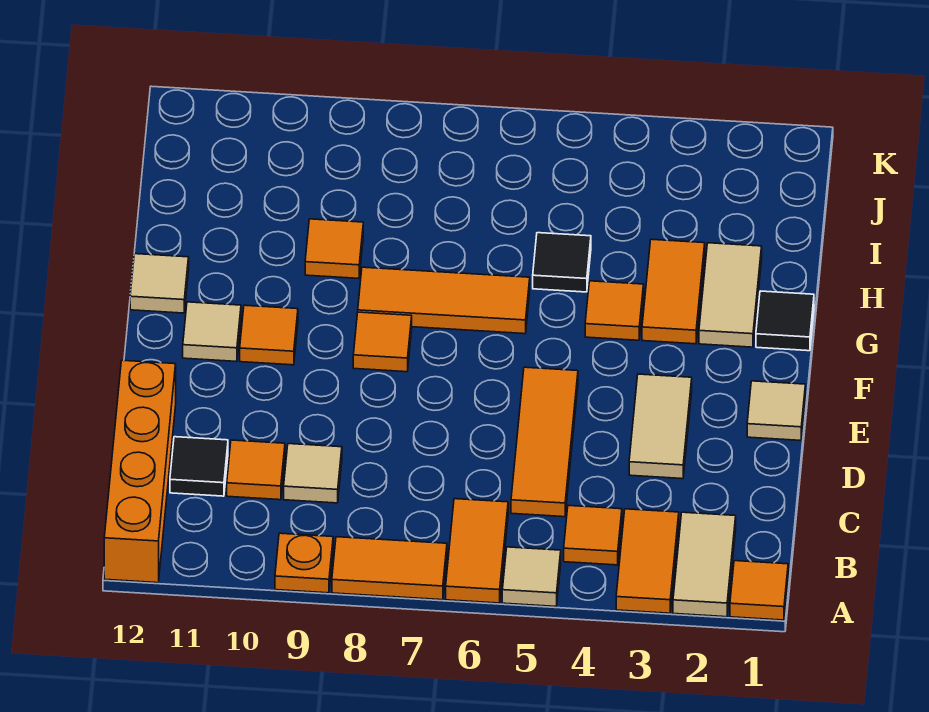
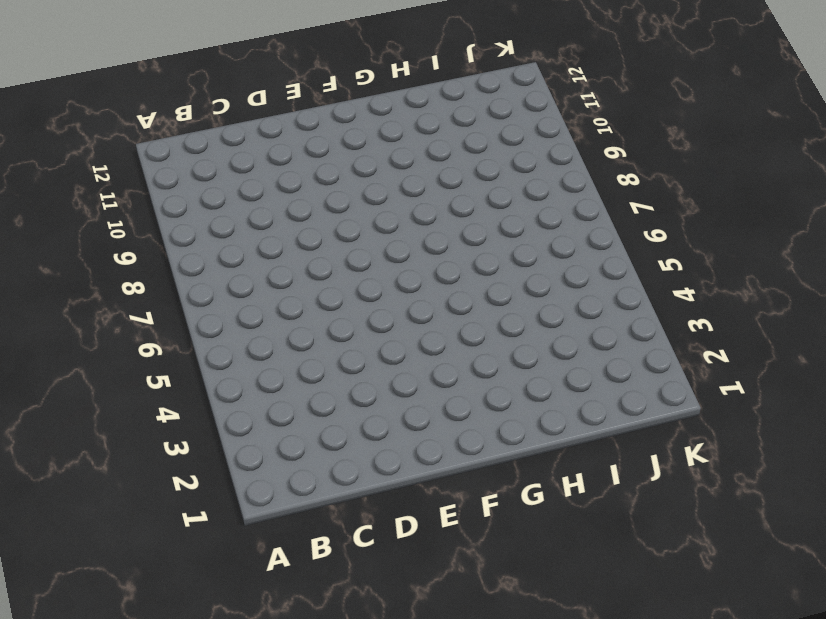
none -> orange 1x1 tile [730,561,788,620]
none -> tan 1x2 tile [673,512,736,617]
none -> orange 1x2 tile [616,509,679,613]

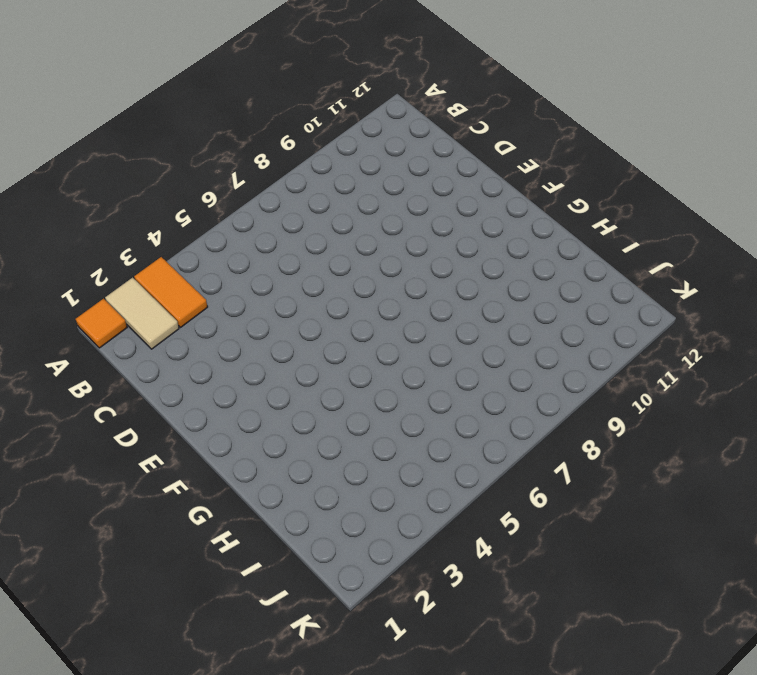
none -> tan 1x1 tile [502,547,561,606]
none -> orange 1x2 tile [446,499,508,603]
none -> orange 1x2 tile [332,537,447,600]

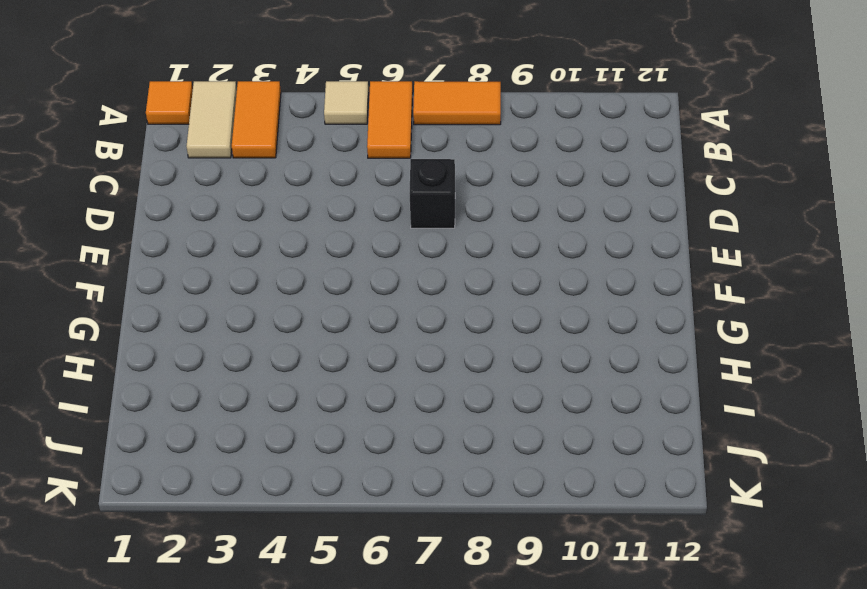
black 1x1 brick [409,159,455,228] -> none
none -> orange 1x1 plate [275,533,333,593]
none -> orange 1x4 brick [104,360,176,583]
none -> orange 1x1 tile [564,506,622,565]

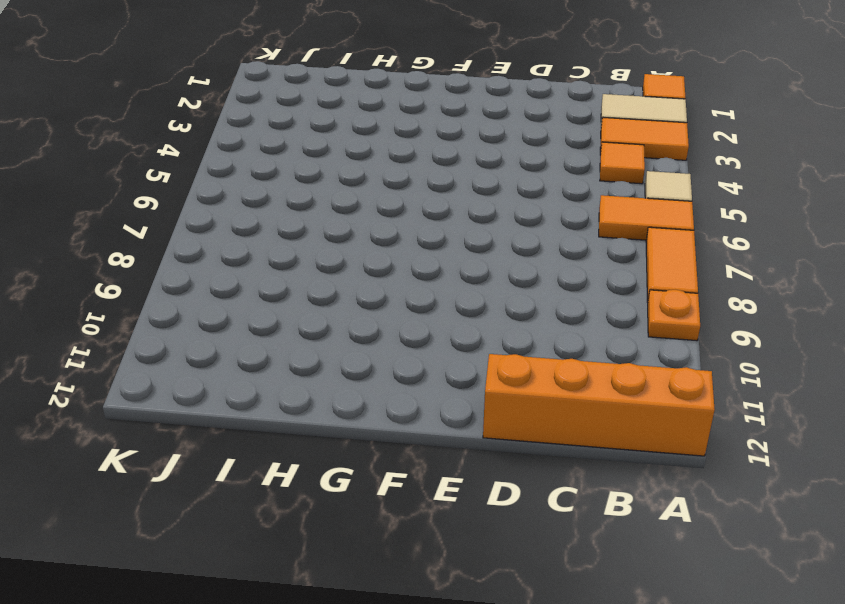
none -> orange 1x3 tile [511,367,578,517]
none -> tan 1x1 tile [284,444,342,503]
none -> orange 1x1 tile [227,440,285,500]

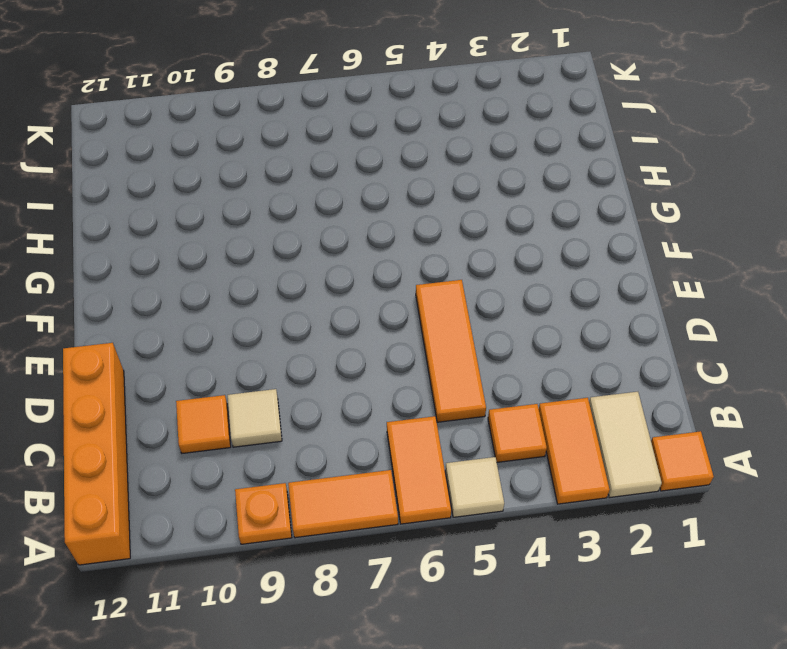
none -> black 1x1 tile [170,437,228,496]
none -> tan 1x2 tile [629,374,692,479]
none -> tan 1x1 tile [747,381,805,440]

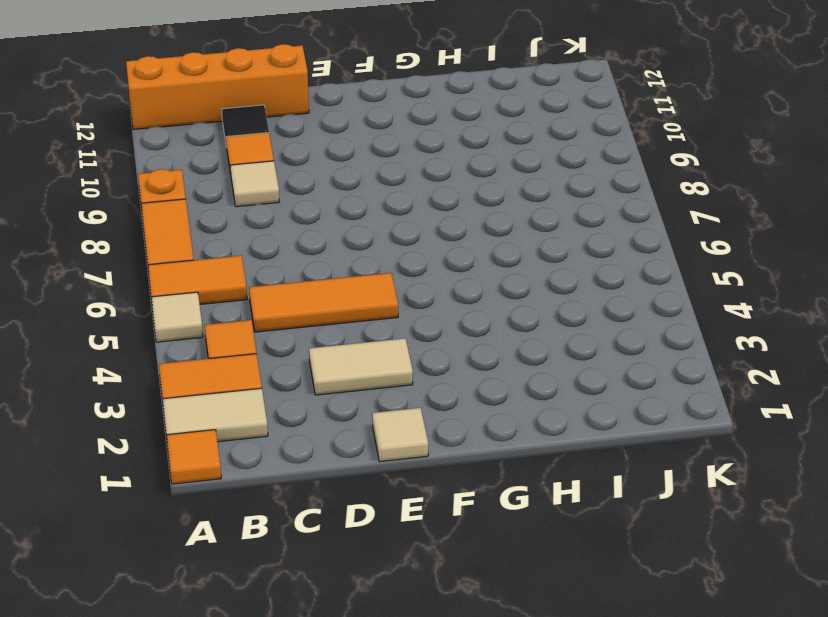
none -> orange 1x1 tile [353,312,412,372]
none -> orange 1x1 tile [240,305,298,365]
none -> tan 1x1 tile [183,302,241,362]

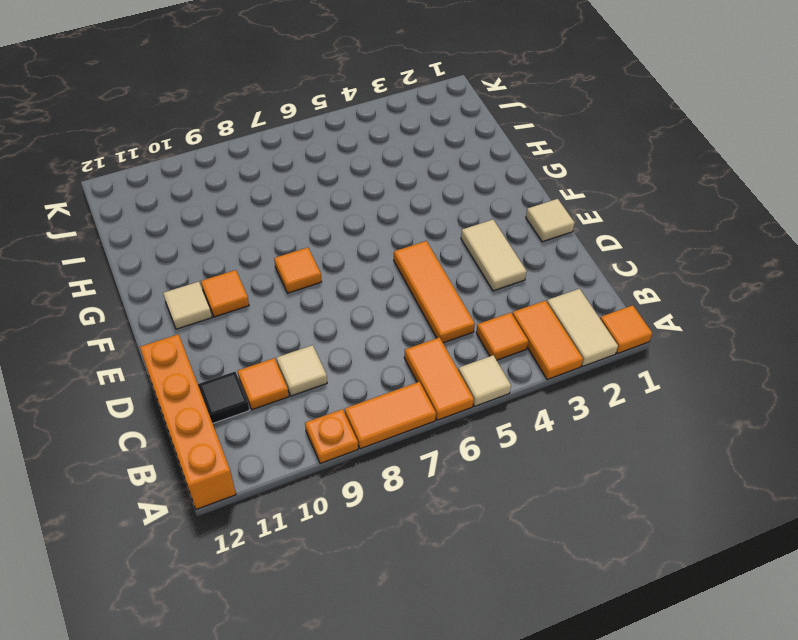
none -> black 1x1 tile [756,291,814,351]
none -> tan 1x2 tile [699,243,762,347]
none -> orange 1x2 tile [642,239,705,344]

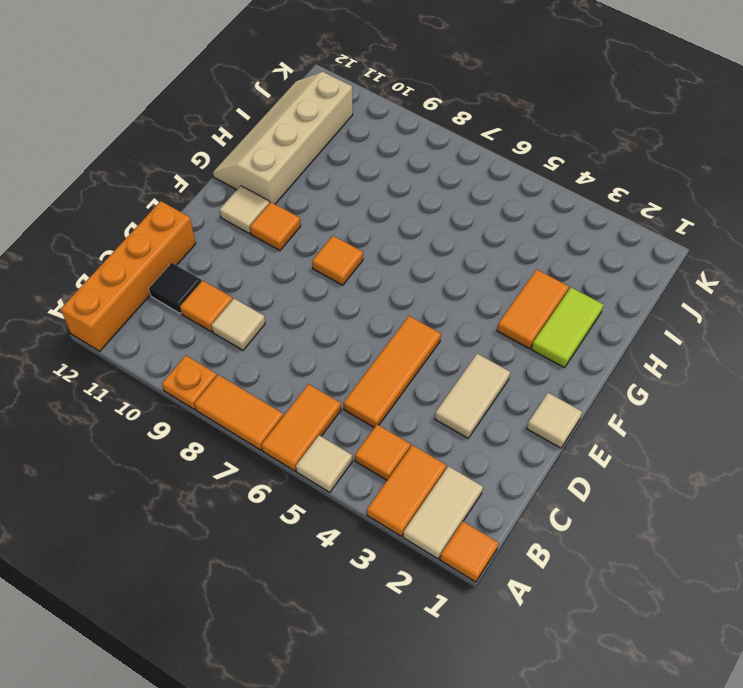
lime 1x2 tile [531,288,604,368] -> tan 1x2 tile [699,243,762,347]
tan 2x4 slope [213,72,353,204] -> tan 1x1 tile [130,254,189,313]
none -> black 1x1 tile [756,291,814,351]
none -> orange 1x1 tile [585,281,644,340]
none -> orange 1x3 tile [358,267,530,334]

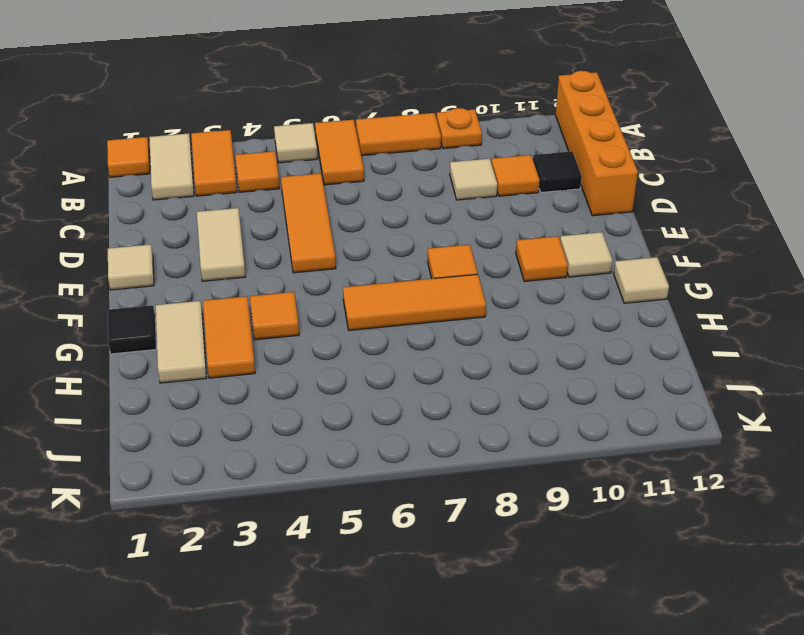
none -> black 1x1 tile [533,233,591,292]
none -> orange 1x1 tile [305,219,363,278]

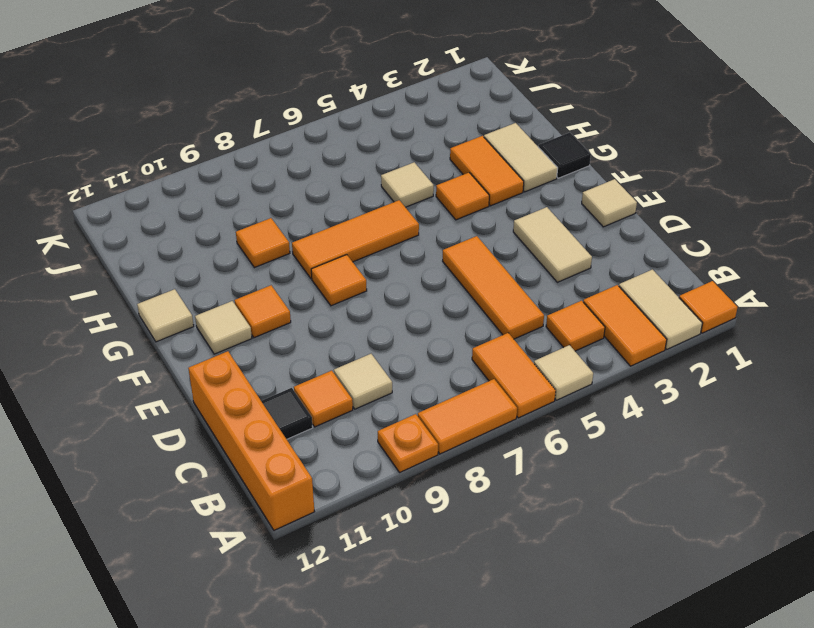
tan 1x1 tile [381,162,434,207] -> black 1x1 tile [533,233,591,292]

